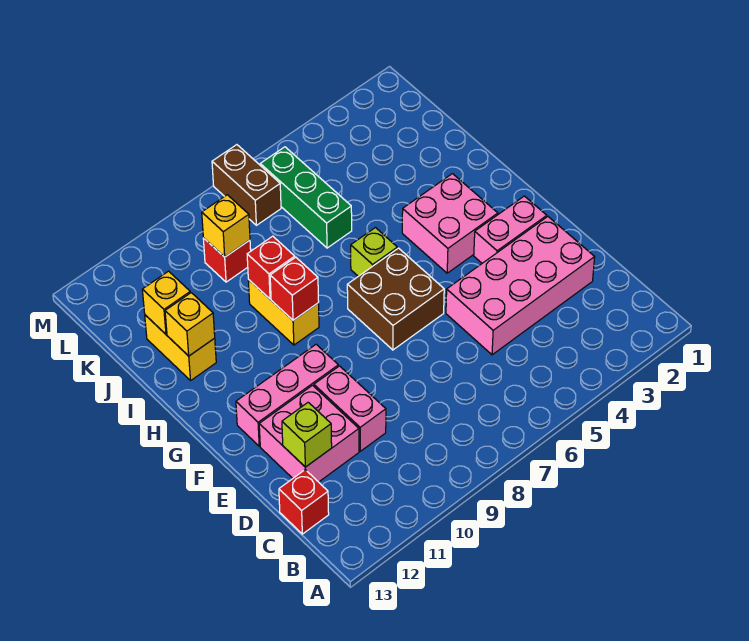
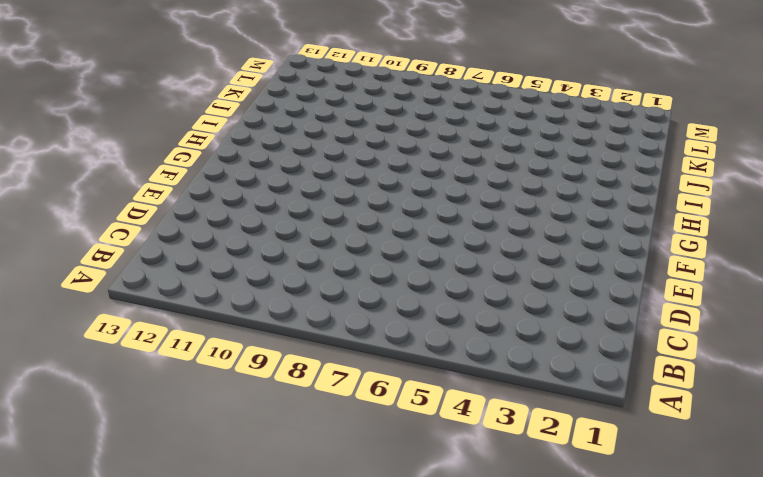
none -> red 1x1 brick [279,470,329,534]
none -> pink 2x4 brick [446,217,595,355]
none -> pink 1x2 brick [314,366,386,451]

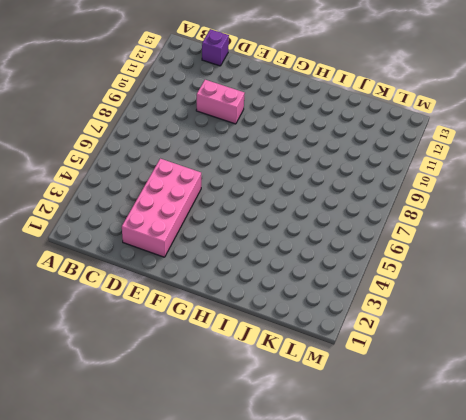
purple 1x1 brick [202,29,229,66] -> red 1x1 brick [279,470,329,534]
none -> pink 2x2 brick [259,385,359,482]
none -> pink 1x2 brick [474,196,547,263]
none -> brown 2x2 brick [347,248,444,350]

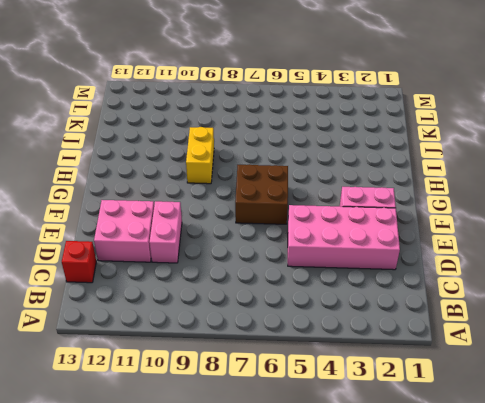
none -> pink 1x3 brick [236,344,338,446]
none -> pink 2x2 brick [402,174,498,273]
none -> lime 1x1 brick [351,228,397,276]

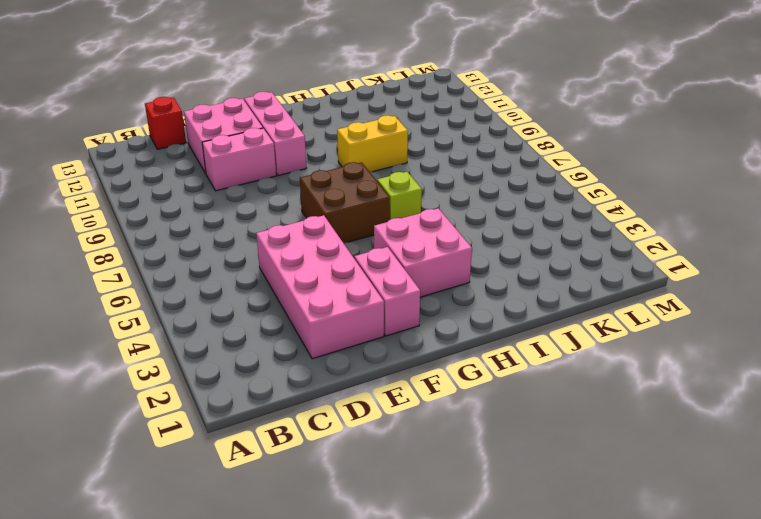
none -> yellow 1x2 brick [145,315,216,380]
none -> green 1x3 brick [260,147,352,248]
none -> red 1x1 brick [203,238,251,282]

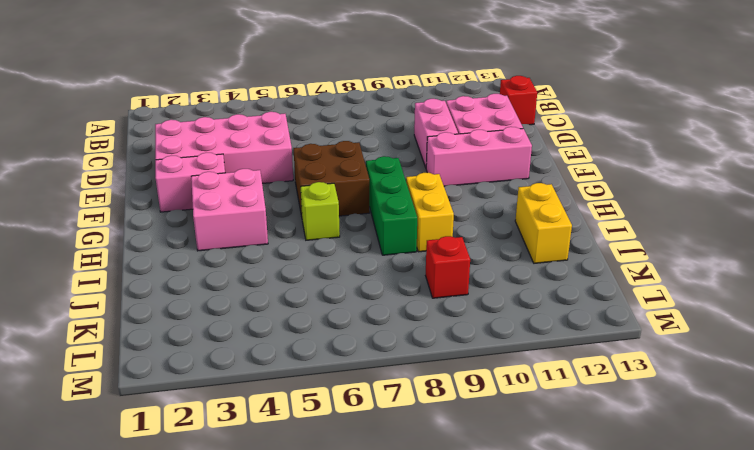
green 1x3 brick [366,156,417,255] -> green 1x3 brick moved to [260,147,352,248]
none -> brown 1x2 brick [212,145,281,225]
none -> lime 1x1 brick [282,402,332,467]
none -> red 1x1 brick [270,257,319,320]

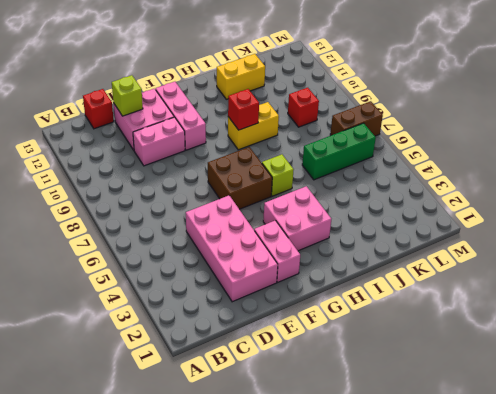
none -> red 1x1 brick [247,236,295,299]
none -> yellow 1x1 brick [165,293,215,356]
none -> yellow 1x1 brick [142,271,190,334]

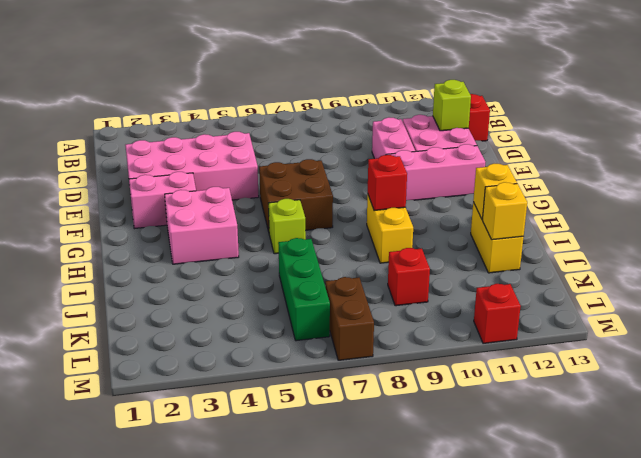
red 1x1 brick [474,284,521,343] -> red 1x1 brick moved to [247,236,295,299]
none -> yellow 1x1 brick [202,195,250,257]

